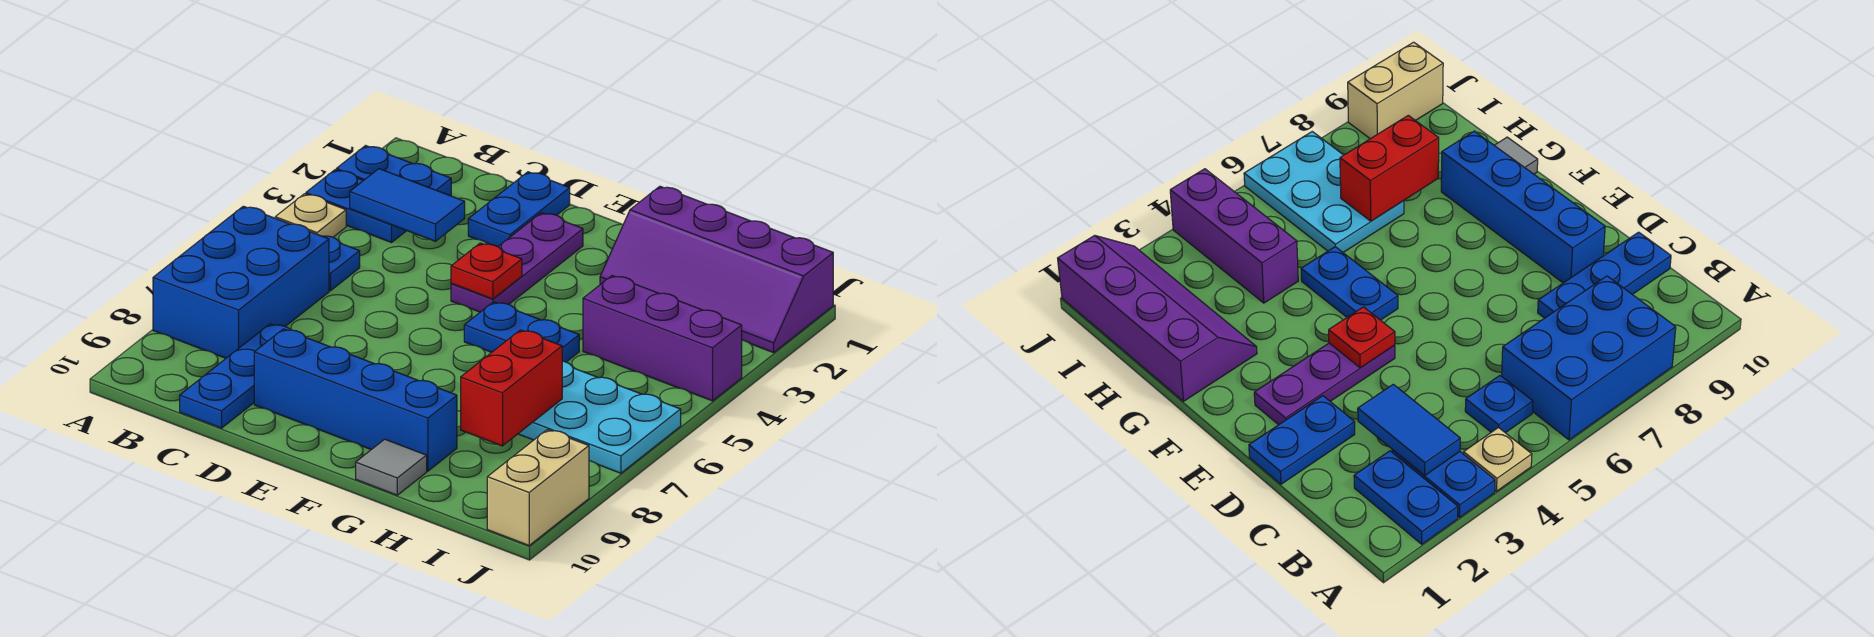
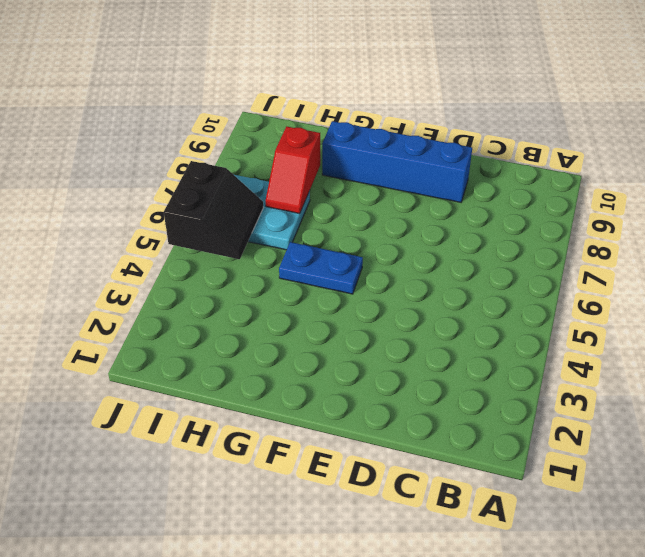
red 1x2 slope [265,126,320,214] -> red 1x2 brick [461,330,562,446]
black 2x2 slope [164,161,263,259] -> none
none -> blue 1x2 plate [336,146,451,196]
none -> blue 1x2 plate [306,170,407,243]
none -> tan 1x1 plate [275,194,346,237]

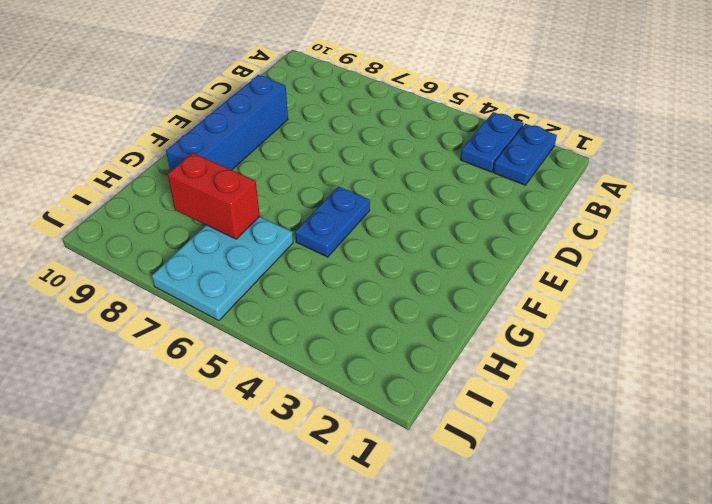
none -> tan 1x1 plate [275,194,346,237]
none -> blue 2x3 brick [153,206,329,358]
none -> blue 1x1 plate [323,236,360,291]

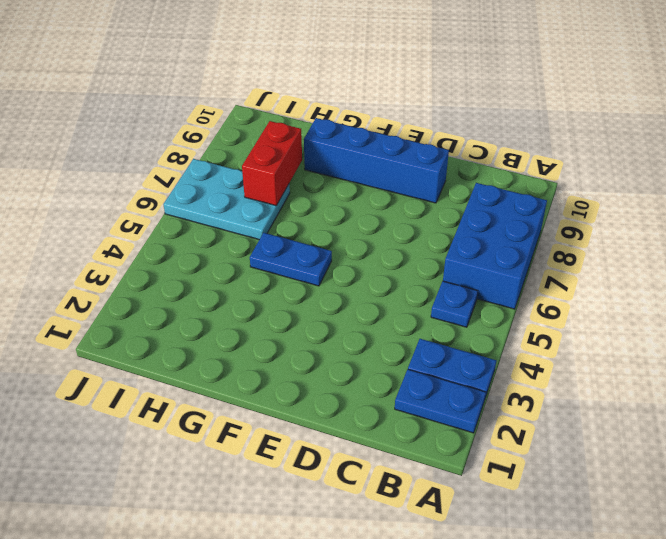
none -> tan 1x1 plate [275,194,346,237]
none -> blue 1x3 plate [180,324,290,428]
none -> blue 1x2 plate [468,172,570,247]

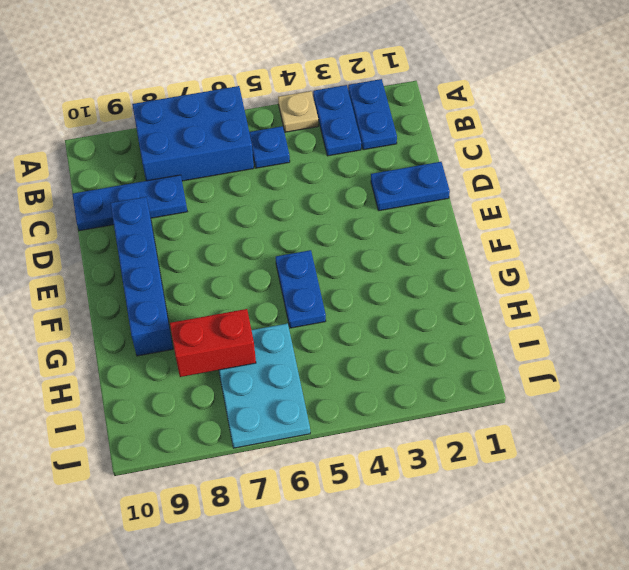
none -> purple 1x3 plate [451,213,583,312]
none -> purple 2x4 slope [600,186,833,353]
none -> grey 1x1 tile [356,439,427,495]

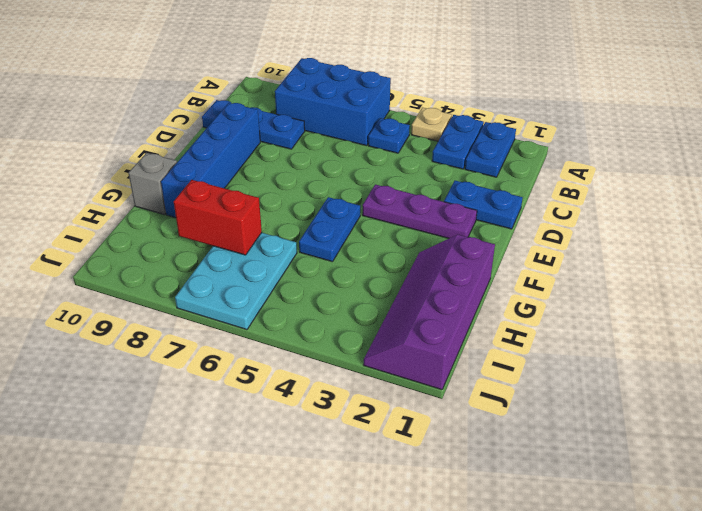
grey 1x1 brick [129,153,177,215] -> grey 1x1 tile [356,439,427,495]
none -> purple 1x3 brick [583,276,742,401]
none -> tan 1x2 brick [487,430,589,546]
none -> blue 1x2 tile [350,169,465,241]

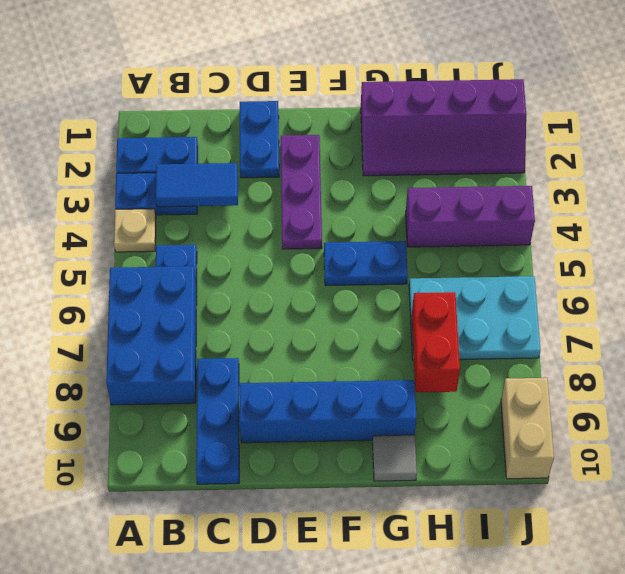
none -> red 1x1 plate [451,243,522,299]

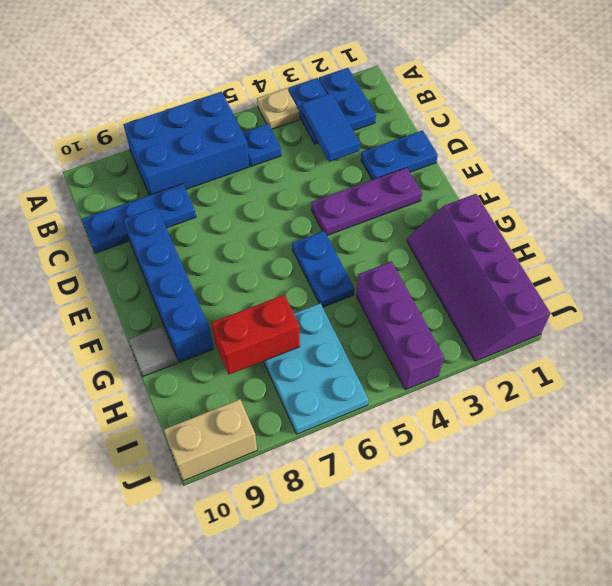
none -> red 1x1 plate [451,243,522,299]

